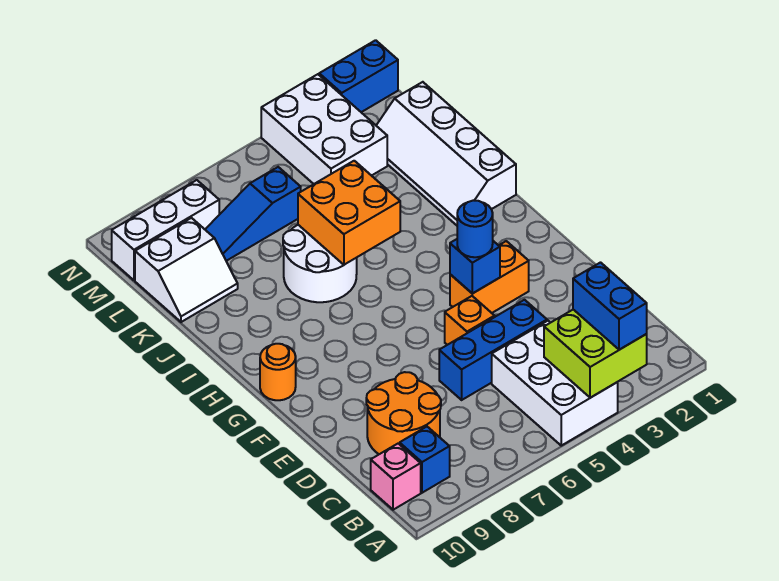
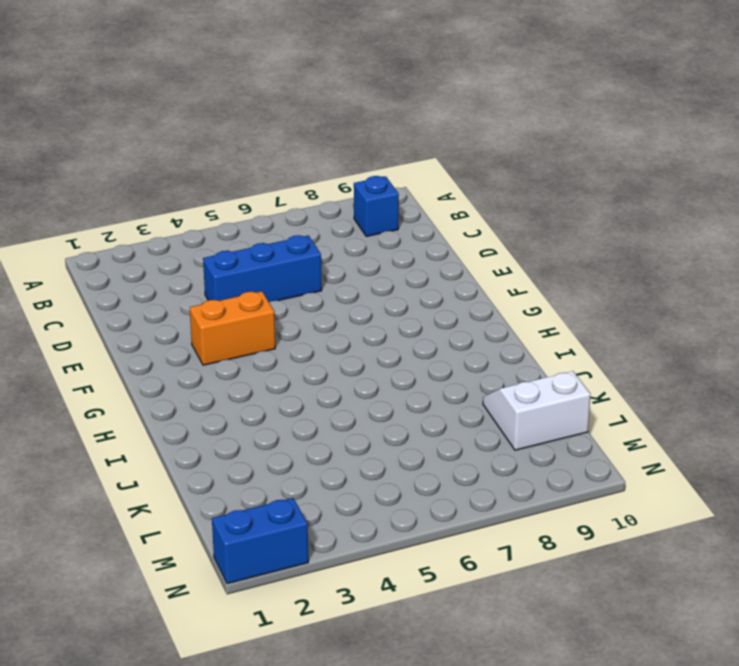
none -> white 2x3 brick [492,321,618,446]
none -> pink 1x1 brick [371,444,421,510]
none -> orange 2x2 round brick [366,372,441,454]

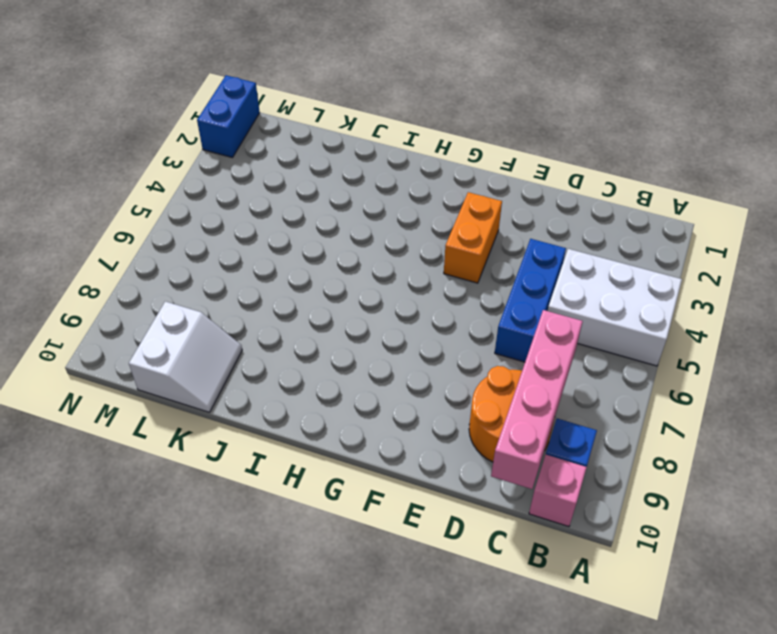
pink 1x4 brick [491,310,583,489] -> none
none -> orange 1x1 brick [445,296,495,345]
none -> orange 1x1 round brick [260,344,296,400]
none -> white 2x4 slope [376,82,516,225]

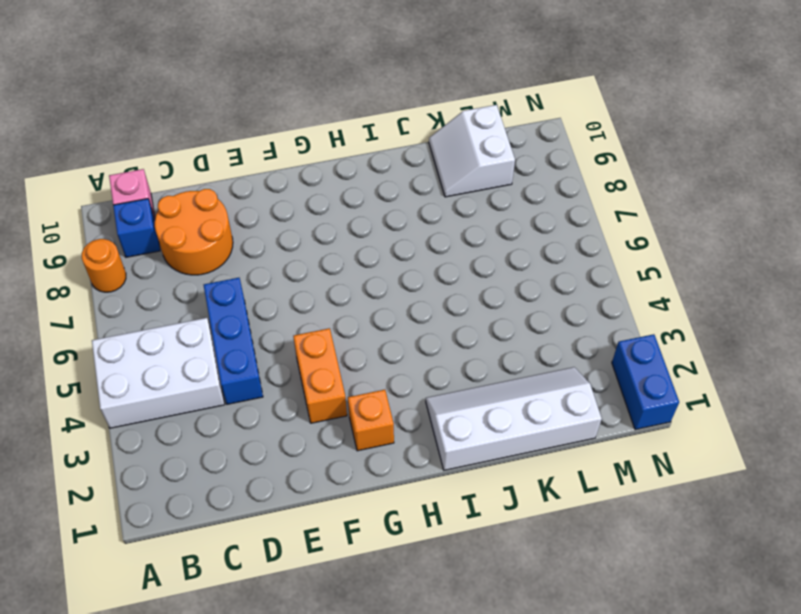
orange 1x1 round brick [82,239,126,292] -> orange 1x1 round brick moved to [260,344,296,400]
orange 1x1 brick [348,390,394,451] -> orange 1x1 brick moved to [445,296,495,345]
none -> white 2x2 round brick [283,225,357,302]
none -> white 2x3 brick [261,74,387,184]
none -> blue 1x3 slope [205,167,301,261]

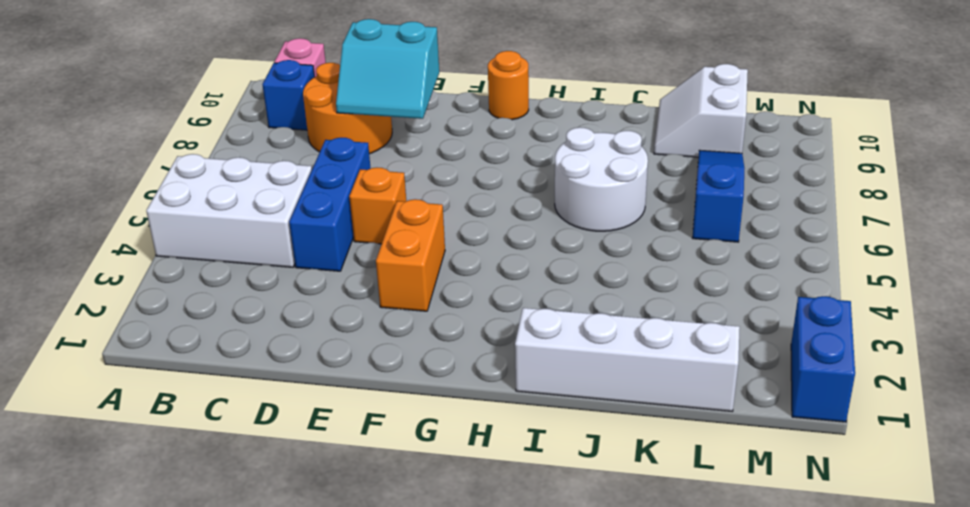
cyan 2x2 slope [336,19,439,119] -> none
none -> white 2x3 brick [261,74,387,184]
none -> white 1x3 brick [112,180,219,280]
none -> lime 2x2 brick [544,310,647,398]

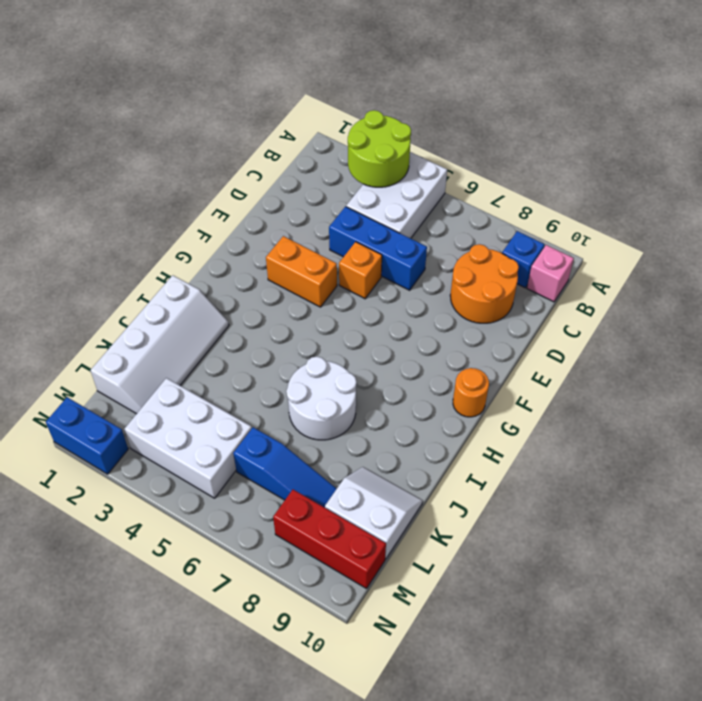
lime 2x2 round brick [348,110,411,187] -> lime 2x2 brick [544,310,647,398]
white 2x3 brick [125,378,252,498] -> white 2x3 brick turned to [261,74,387,184]
red 1x3 brick [273,490,386,589] -> white 1x3 brick [112,180,219,280]
none -> blue 1x1 brick [450,239,500,294]
none -> orange 2x2 brick [298,161,400,265]
none -> blue 1x2 brick [573,263,647,350]

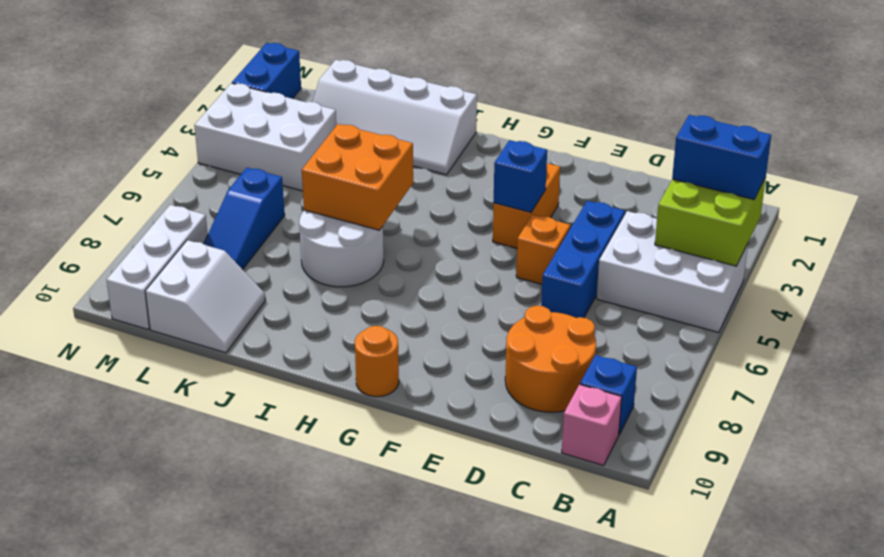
none -> blue 1x1 round brick [457,200,493,257]

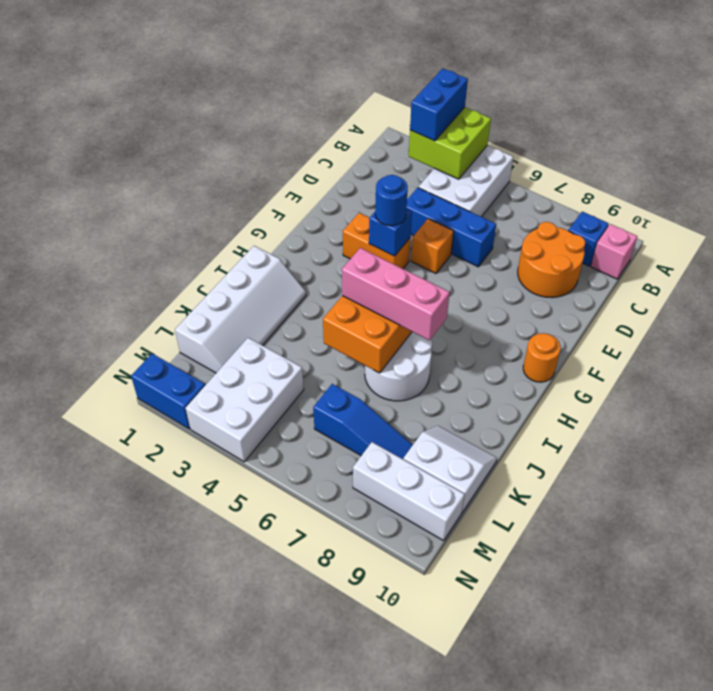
pink 1x3 brick [342,248,450,340] -> none

